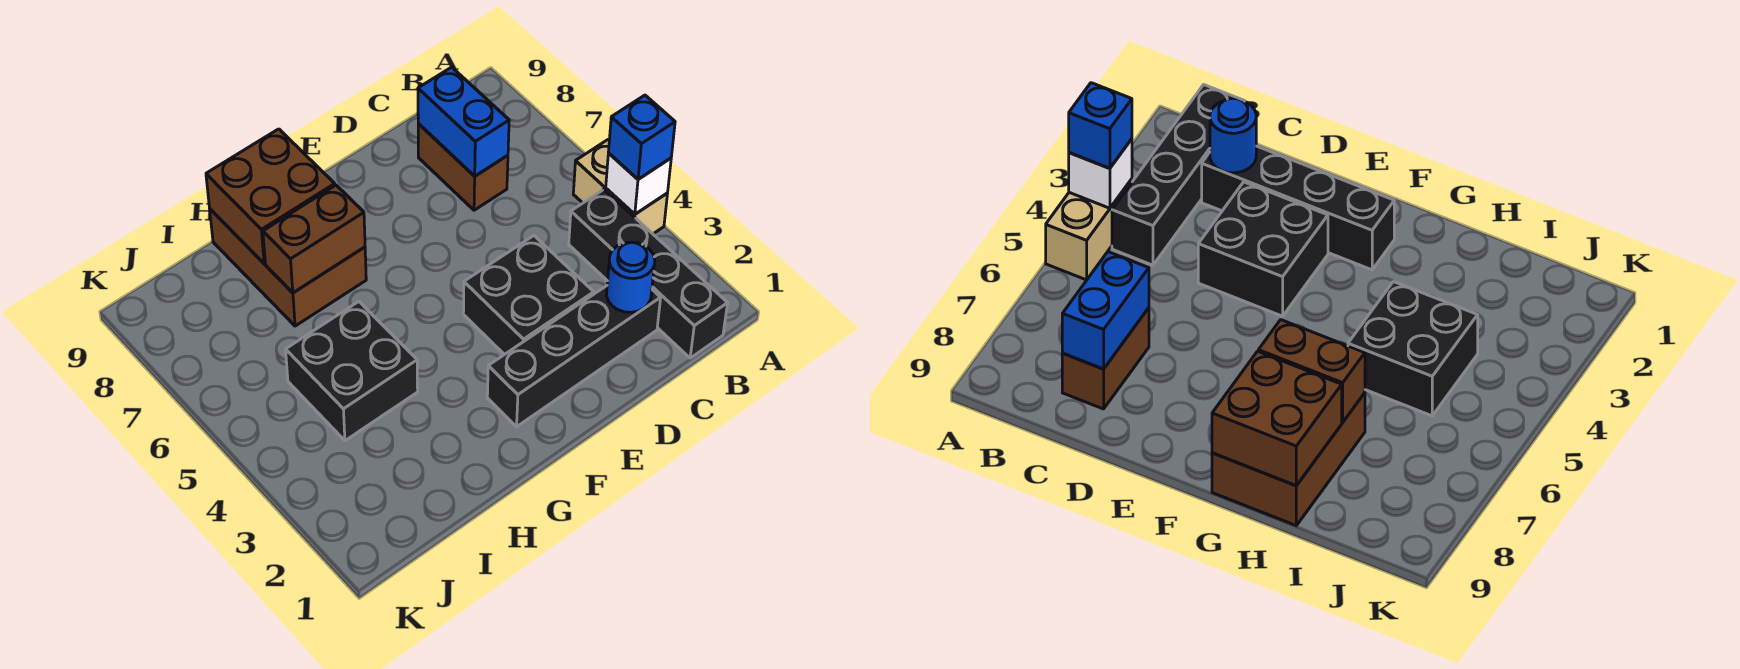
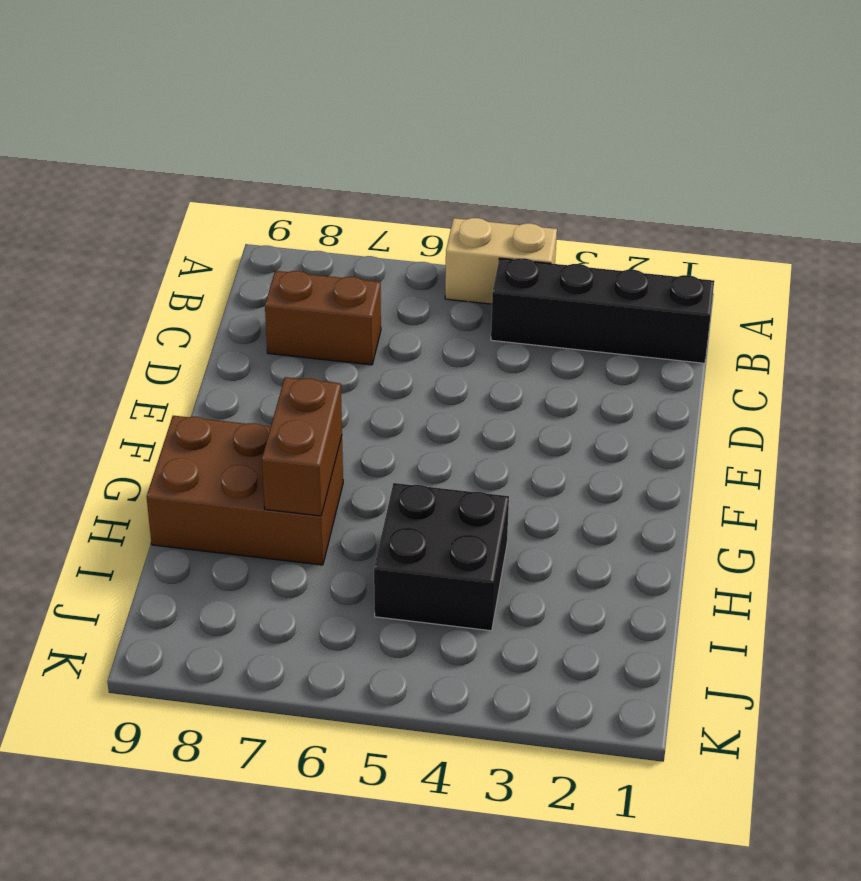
none -> black 1x4 brick [487,286,661,427]
none -> black 2x2 brick [463,236,594,355]
none -> white 1x1 brick [606,153,671,214]

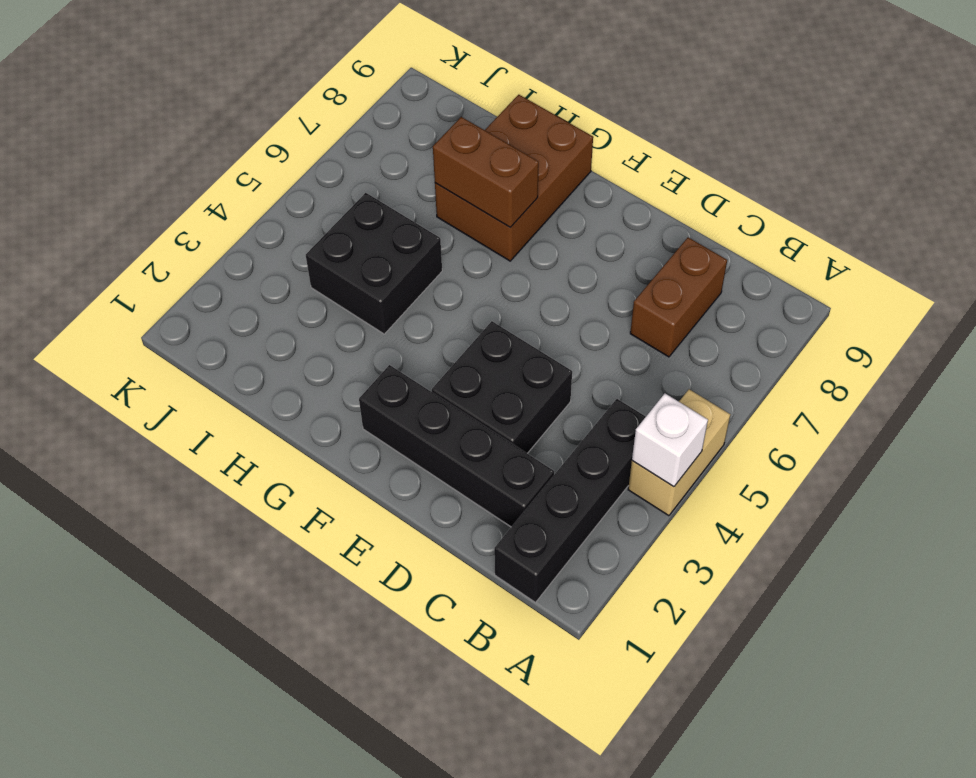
none -> blue 1x1 round brick [606,242,655,312]
none -> blue 1x2 brick [418,67,509,176]
none -> brown 2x2 brick [206,129,335,264]

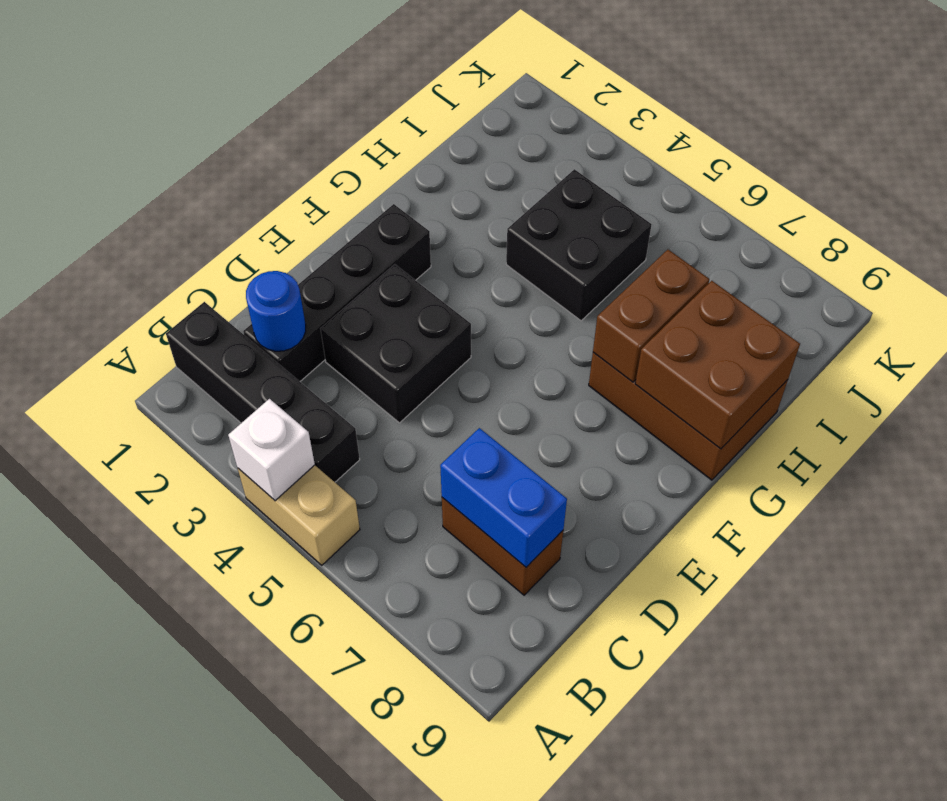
none -> blue 1x1 brick [608,95,675,179]

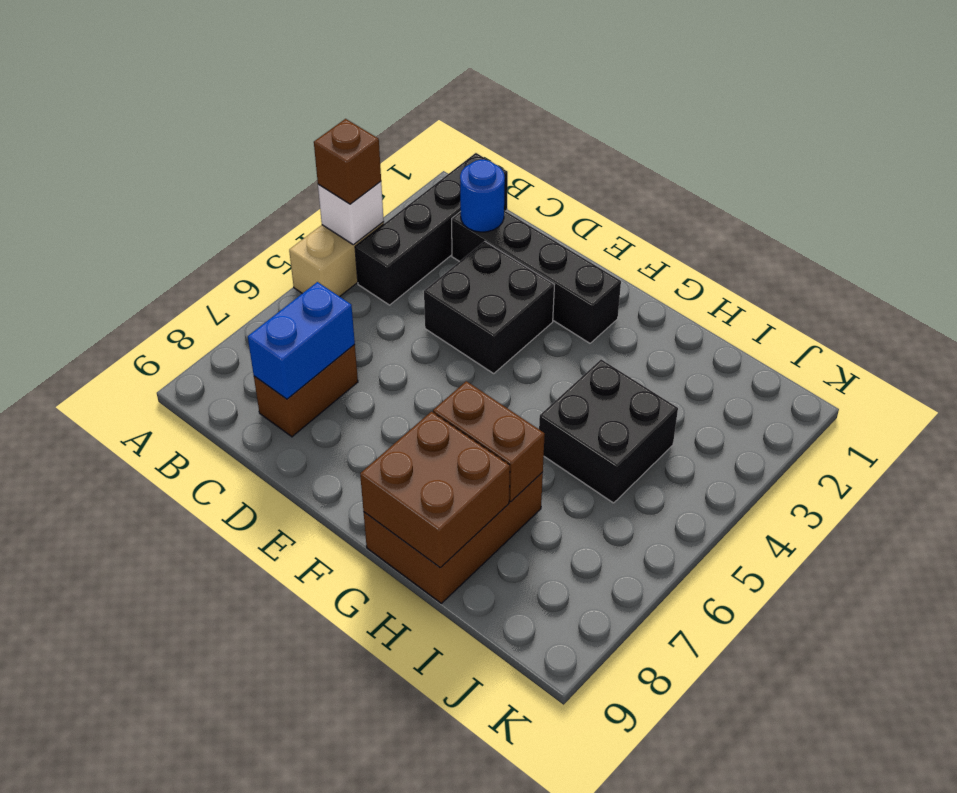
brown 1x1 brick [314,119,381,204] -> blue 1x1 brick [608,95,675,179]

